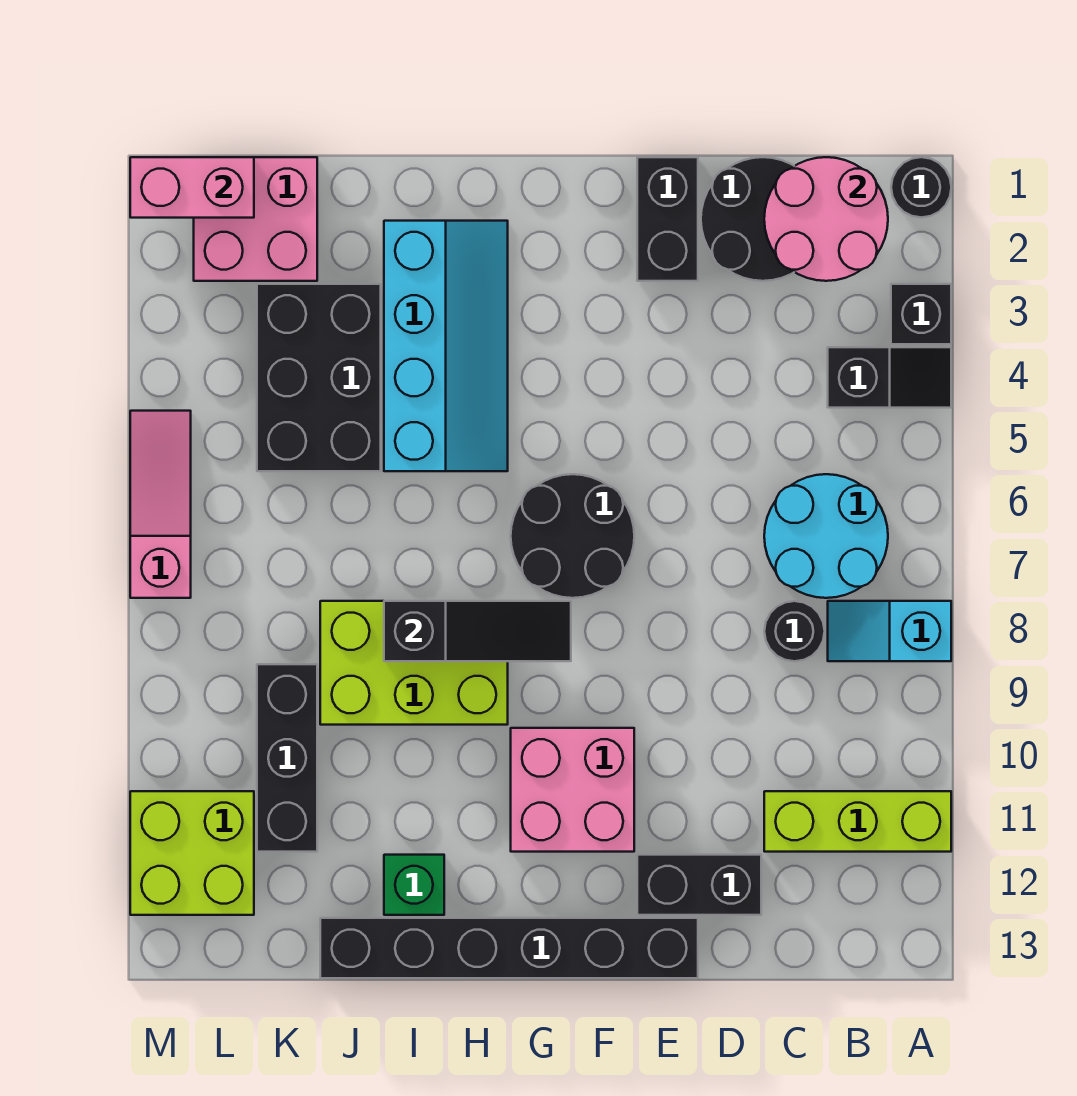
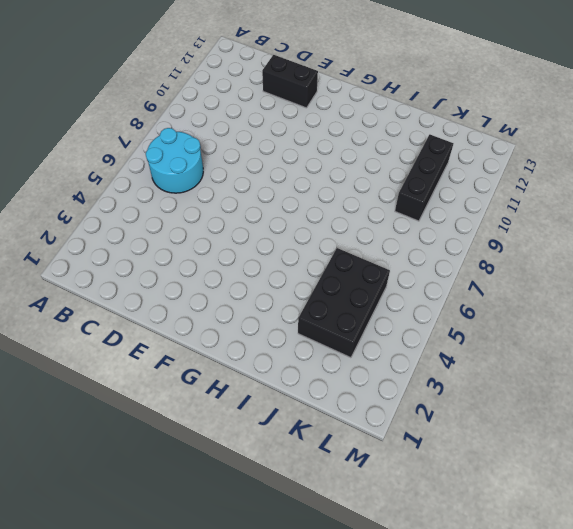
none -> black 1x1 round brick [891,157,951,218]
none -> black 1x1 brick [891,284,951,344]
none -> black 1x2 slope [828,347,951,408]

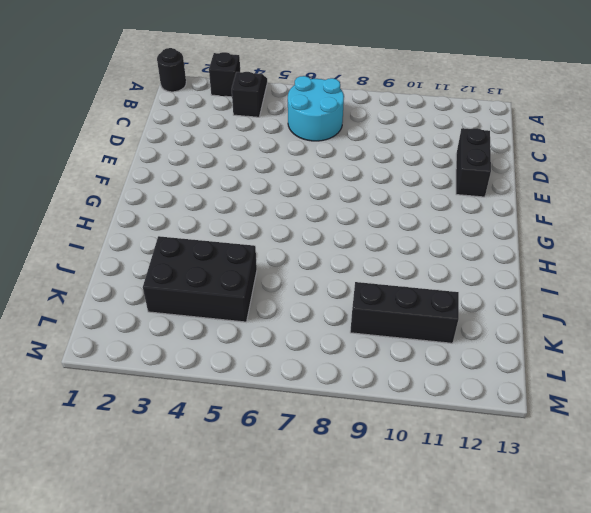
none -> cyan 1x2 slope [828,601,951,661]
none -> lime 1x3 brick [764,791,951,852]
none -> black 2x2 round brick [701,157,794,281]

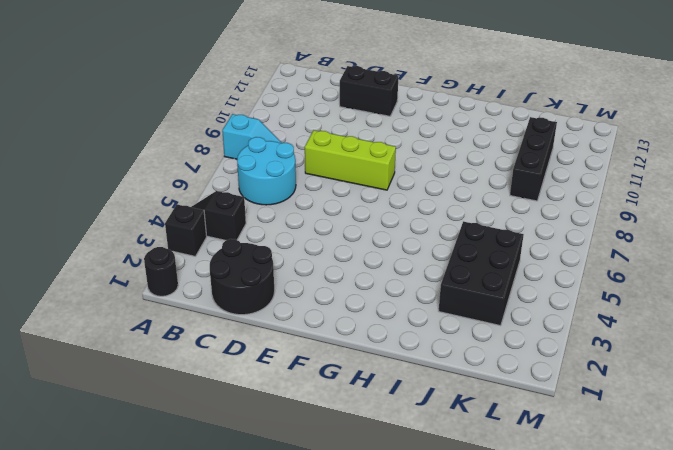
lime 1x3 brick [305,130,396,190] -> lime 1x3 brick moved to [764,791,951,852]
none -> black 1x1 round brick [764,601,825,661]
none -> black 1x2 brick [637,157,698,281]
none -> black 1x6 brick [320,918,698,978]

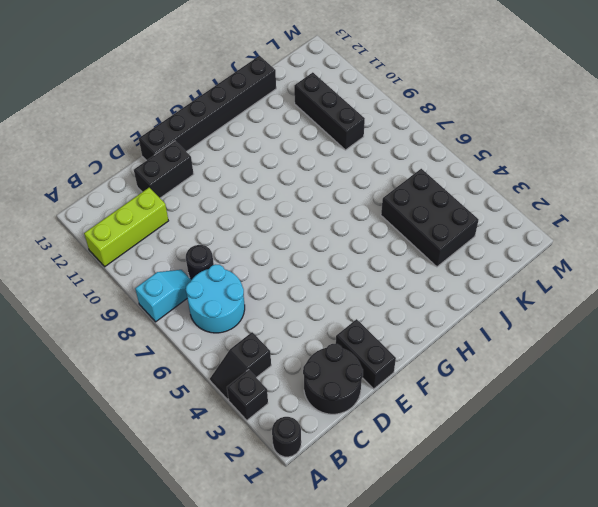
none -> black 2x2 round brick [511,474,634,598]
none -> pink 2x2 brick [511,728,634,852]
none -> cyan 2x4 slope [384,221,508,471]

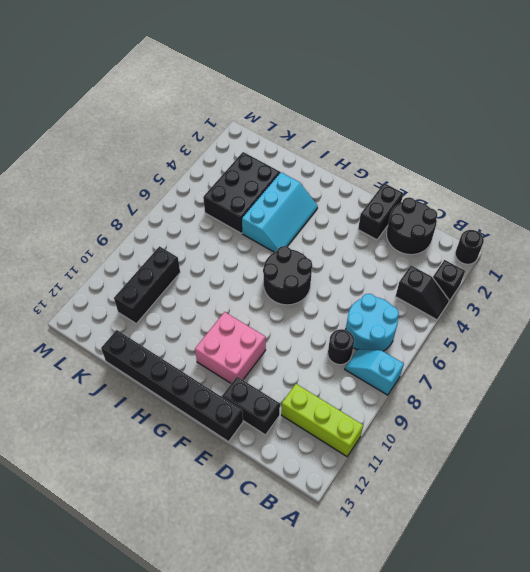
cyan 2x3 slope [242,172,318,252] -> cyan 2x4 slope [384,221,508,471]
none -> lime 2x3 brick [320,601,508,725]
none -> green 1x1 brick [384,855,444,915]
none -> pink 2x2 brick [194,157,317,281]

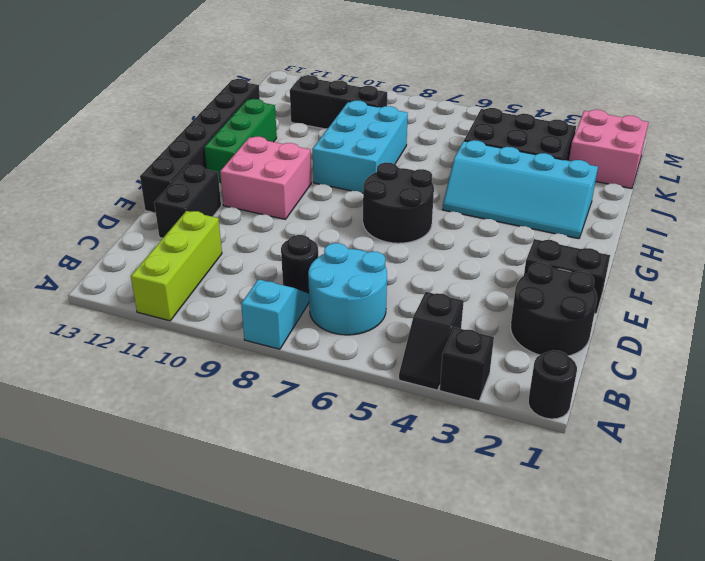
green 1x3 brick [204,99,277,183] -> green 1x1 brick [384,855,444,915]
cyan 2x3 brick [313,100,408,193] -> lime 2x3 brick [320,601,508,725]
none -> lime 2x2 brick [130,791,254,915]
none -> pink 1x3 slope [130,411,191,598]
none -> pink 2x2 round brick [764,157,888,281]

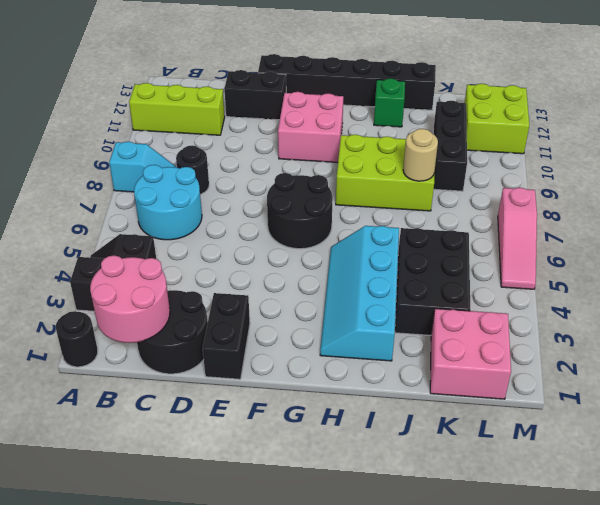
tan 1x1 round brick [403,129,438,181] -> none
none -> black 1x3 slope [384,601,571,661]
none -> pink 1x2 brick [130,157,254,218]

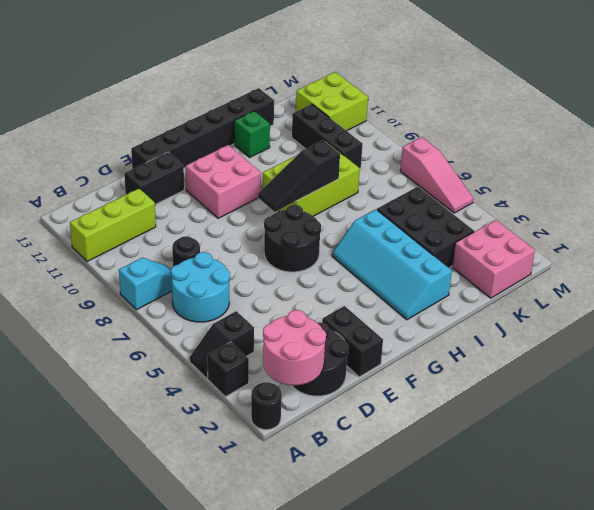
none -> pink 1x2 brick [130,157,254,218]

